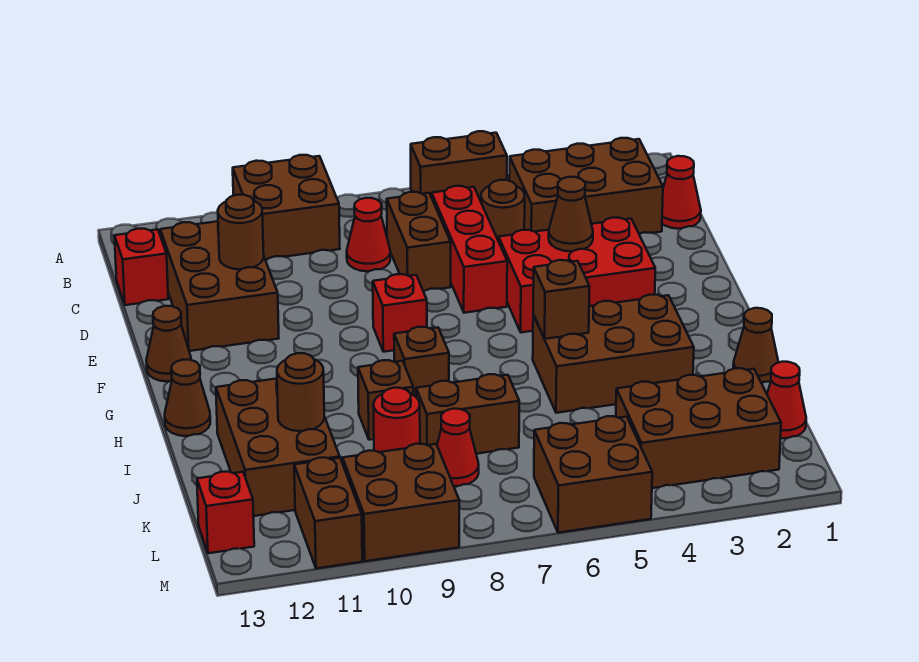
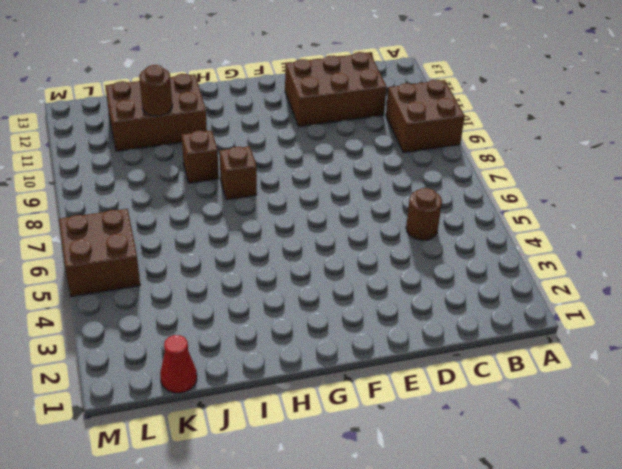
none -> brown 1x2 brick [411,131,507,201]
none -> brown 2x3 brick [509,138,663,234]
none -> red 1x1 cone [662,156,701,229]
none -> red 1x3 brick [432,186,507,313]

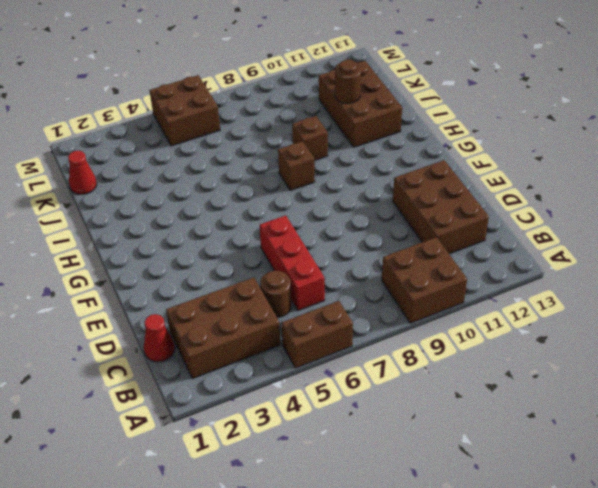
none -> brown 1x2 brick [387,192,451,291]
none -> red 1x1 cone [347,198,390,271]
none -> red 1x1 brick [115,229,168,305]
none -> red 2x3 brick [499,218,655,332]

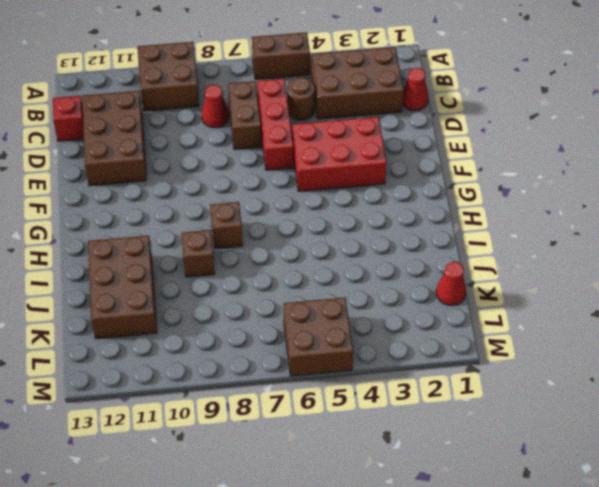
none -> red 1x1 brick [373,274,427,352]
none -> brown 1x1 cone [146,306,191,382]
none -> brown 2x3 brick [533,295,694,413]
none -> brown 1x1 cone [165,360,210,436]

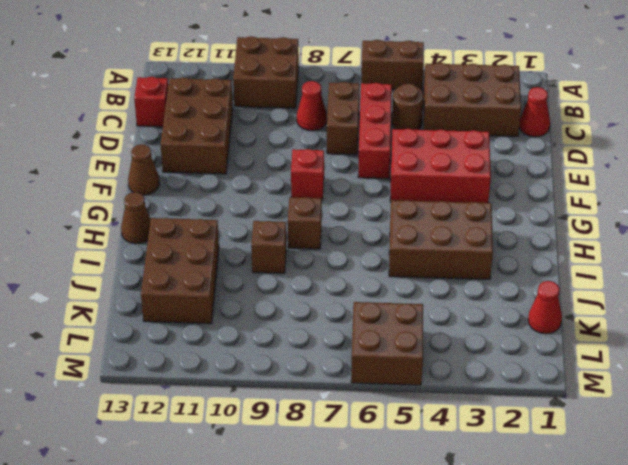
none -> brown 1x1 cone [733,308,779,383]
none -> brown 1x2 brick [416,374,519,454]
none -> red 1x1 round brick [373,388,420,452]
none -> brown 2x3 brick [616,368,781,488]

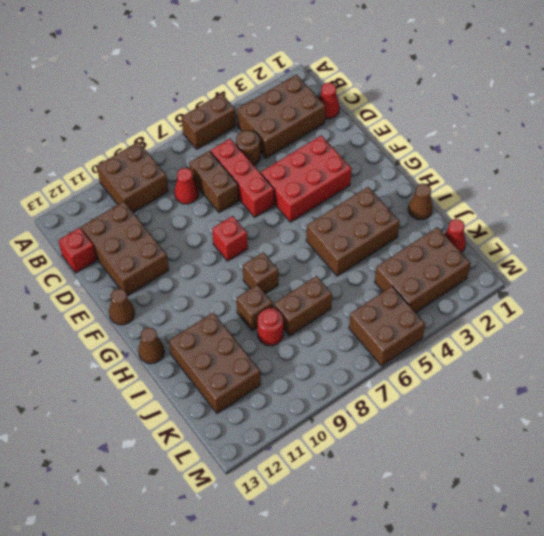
none -> red 1x1 cone [437,409,479,486]
none -> brown 2x2 brick [343,444,459,561]
none -> brown 1x2 brick [294,458,362,569]
none -> red 1x1 brick [197,472,254,553]

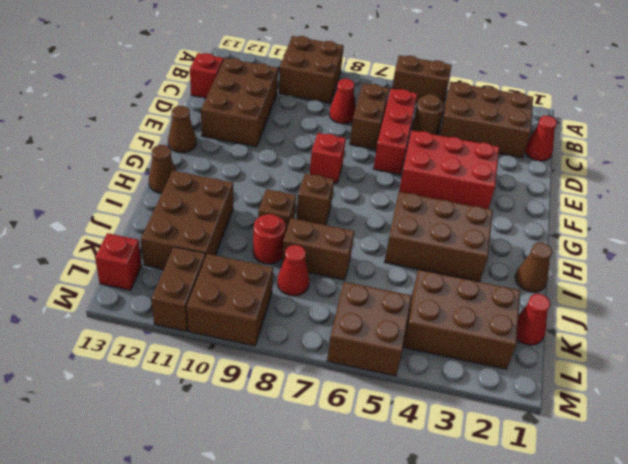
none -> brown 1x1 round brick [218,195,264,270]
none -> brown 1x1 cone [549,177,593,251]
none -> brown 1x1 brick [533,260,589,339]
none -> brown 1x1 round brick [277,353,324,431]

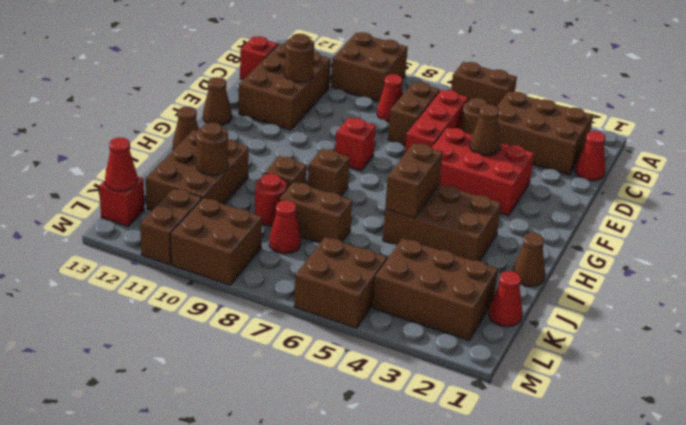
brown 1x2 brick [385,143,443,218] -> brown 1x1 brick [533,260,589,339]
red 1x1 cone [105,138,137,191] -> none

